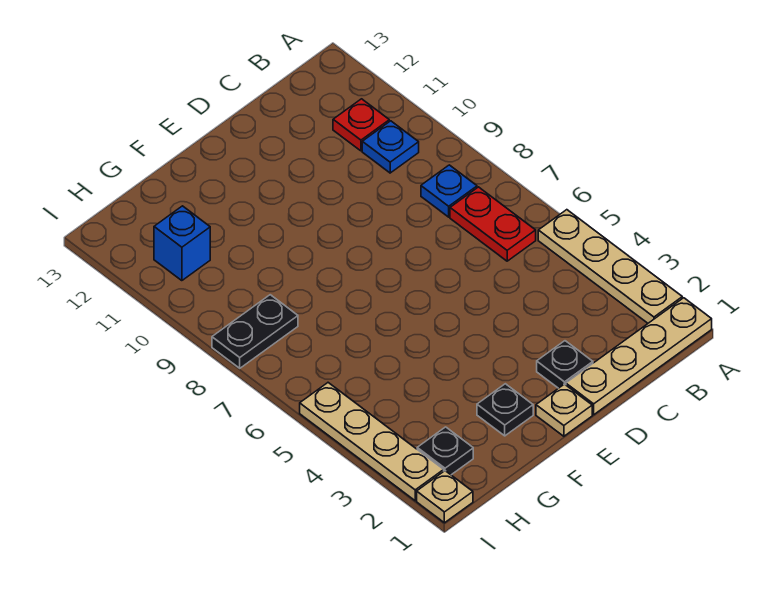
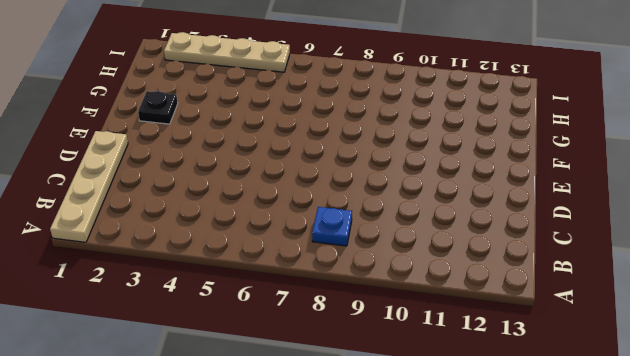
none -> tan 1x4 plate [538,210,682,323]
none -> red 1x2 plate [450,187,536,261]
none -> blue 1x1 plate [362,121,419,173]

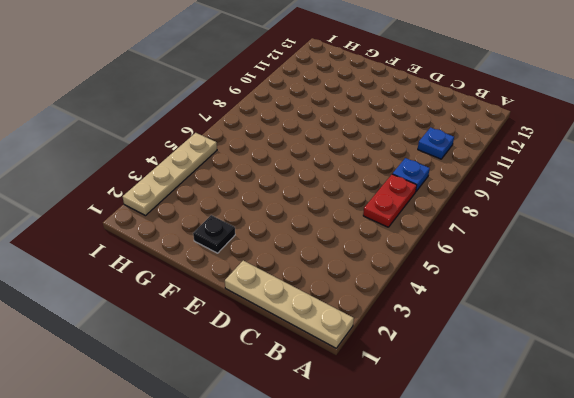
none -> tan 1x4 plate [538,210,682,323]
none -> red 1x1 plate [333,99,389,151]
none -> black 1x1 plate [537,341,593,388]

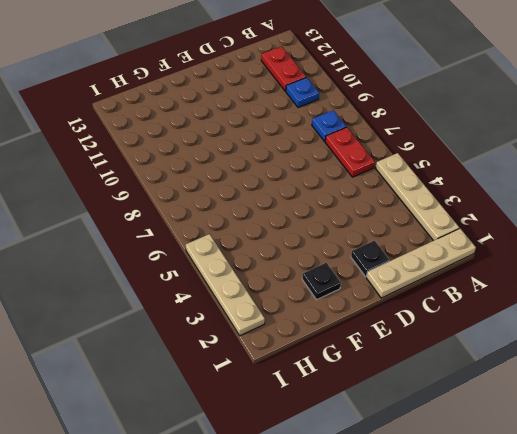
red 1x2 plate [261,46,306,91] -> red 1x1 plate [333,99,389,151]
none -> tan 1x1 plate [536,384,592,436]
none -> black 1x1 plate [417,427,473,475]
none -> black 1x2 plate [212,295,298,368]

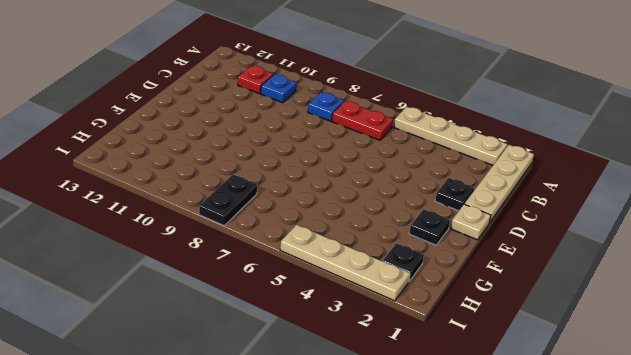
none -> blue 1x1 brick [154,206,210,281]
none -> tan 1x1 plate [417,471,473,523]

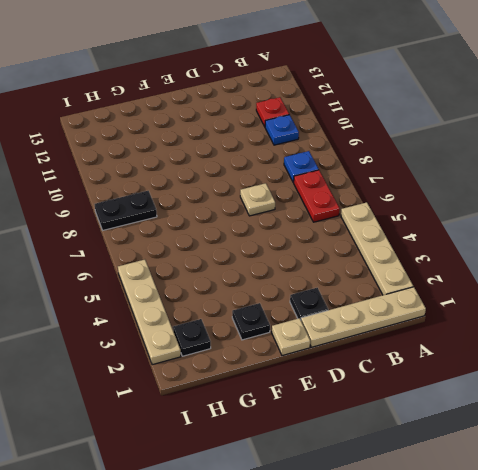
tan 1x1 plate [240,183,275,216] -> tan 1x1 plate moved to [417,471,473,523]
none -> blue 1x1 brick [154,206,210,281]

